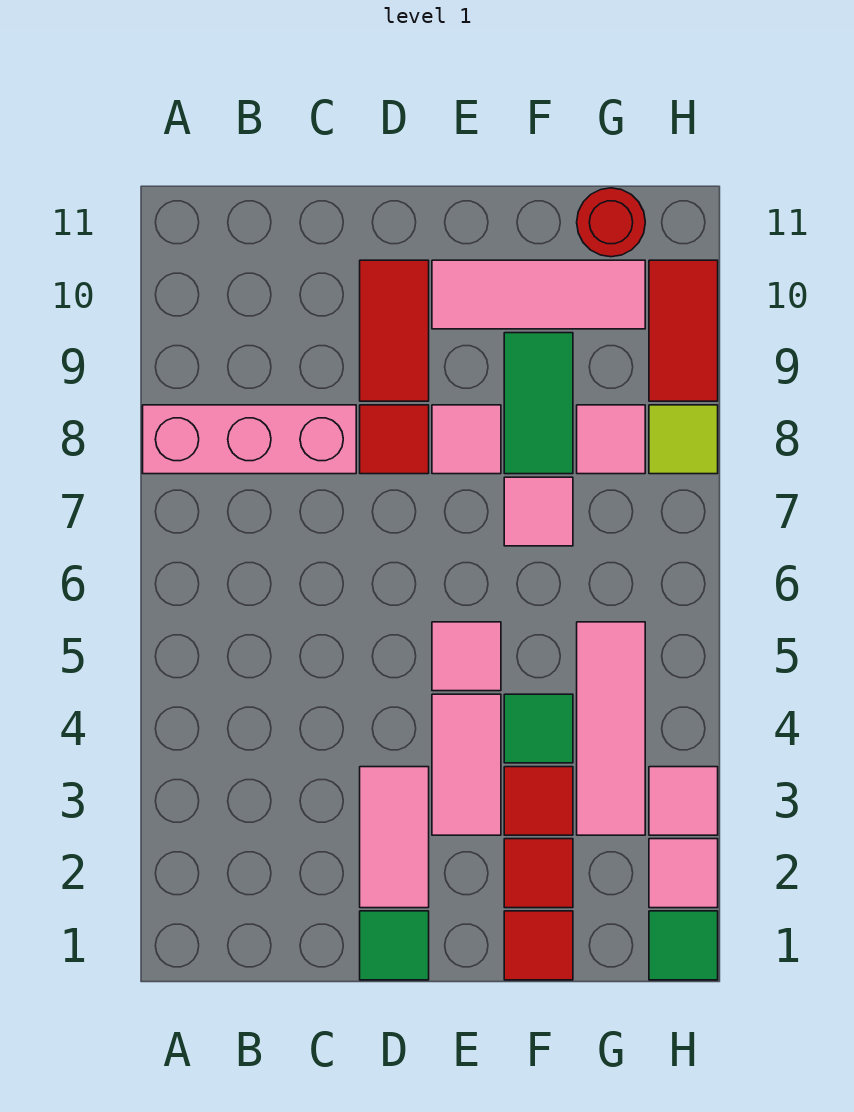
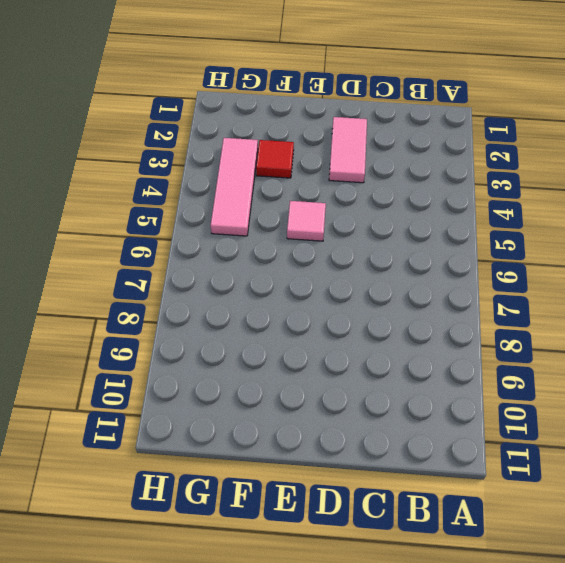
none -> pink 1x3 brick [143,405,356,474]
none -> green 1x1 tile [360,911,429,980]
none -> red 1x1 tile [360,405,429,474]

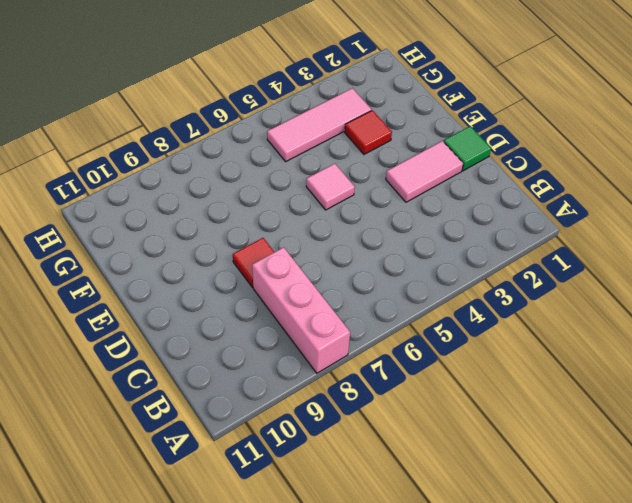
none -> red 1x2 tile [360,260,429,401]
none -> pink 1x2 tile [432,694,501,835]
none -> pink 1x1 tile [432,405,501,474]

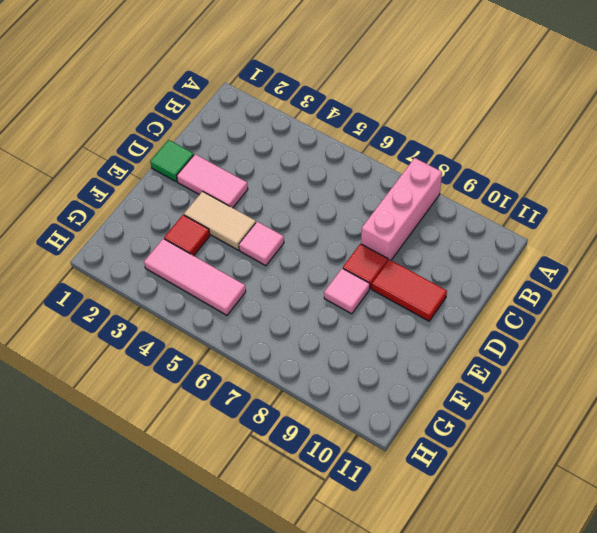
tan 1x2 tile [184,192,256,250] -> pink 1x2 tile [432,694,501,835]
none -> pink 1x3 tile [432,260,645,329]
none -> red 1x1 tile [504,911,573,980]
none -> red 1x1 tile [504,839,573,908]

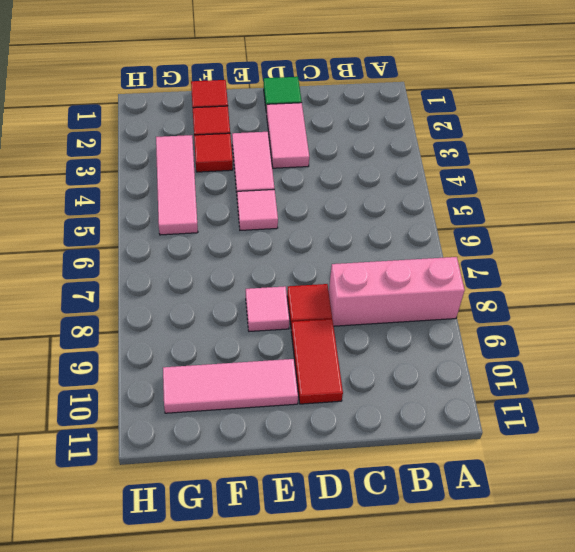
none -> green 1x1 tile [504,694,573,763]
none -> pink 1x1 tile [504,477,573,546]
none -> green 1x2 tile [504,333,573,474]

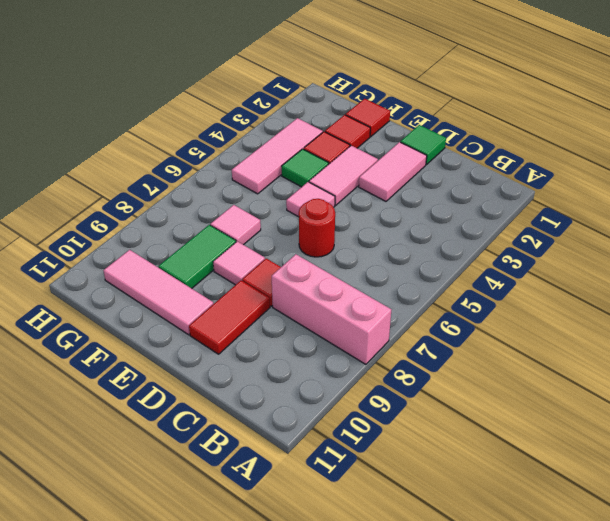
red 1x1 round brick [299,199,335,257] -> red 1x1 round brick moved to [577,188,645,257]
none -> pink 1x1 tile [577,405,645,474]
none -> green 1x1 tile [649,911,718,980]
none -> pink 1x1 tile [649,839,718,908]

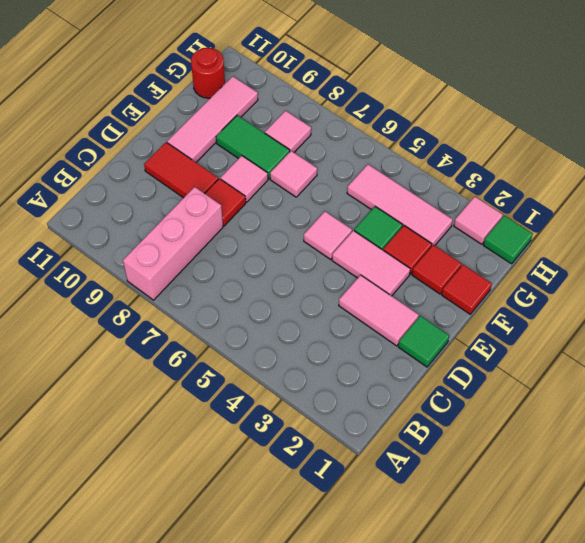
none -> pink 1x1 tile [649,767,718,835]
none -> lime 1x1 tile [649,405,718,474]
none -> red 1x2 tile [649,260,718,401]

